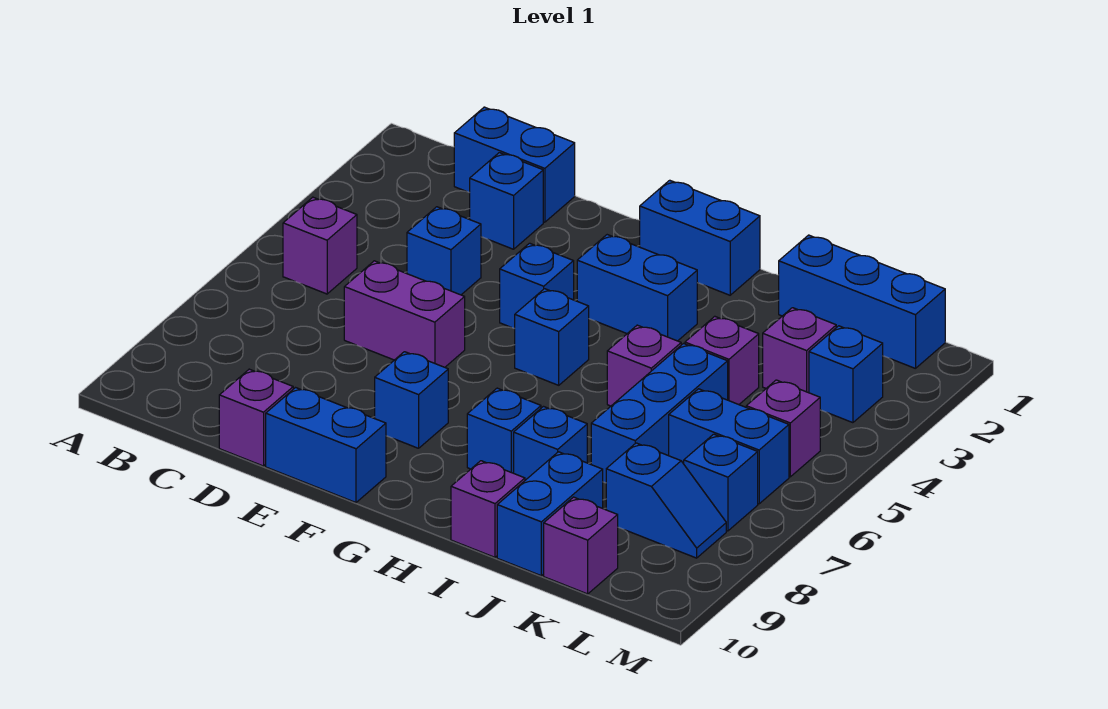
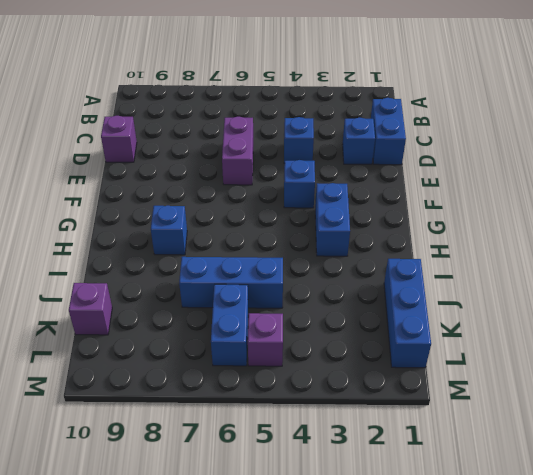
none -> purple 1x1 brick [283,197,357,294]
none -> blue 1x2 brick [266,388,386,502]
none -> blue 1x1 brick [375,352,448,448]

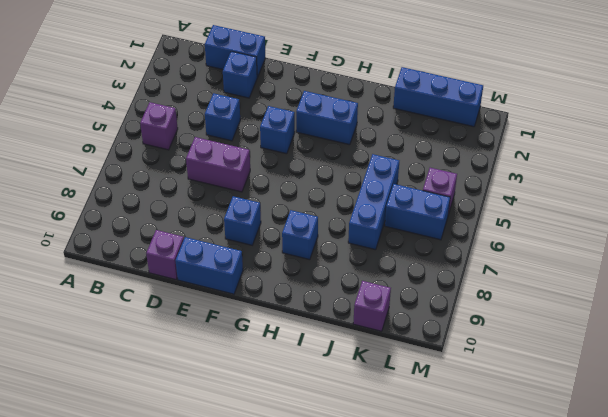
none -> blue 1x2 brick [640,180,760,295]
none -> blue 1x1 brick [515,289,589,385]
none -> purple 1x1 brick [607,325,681,406]

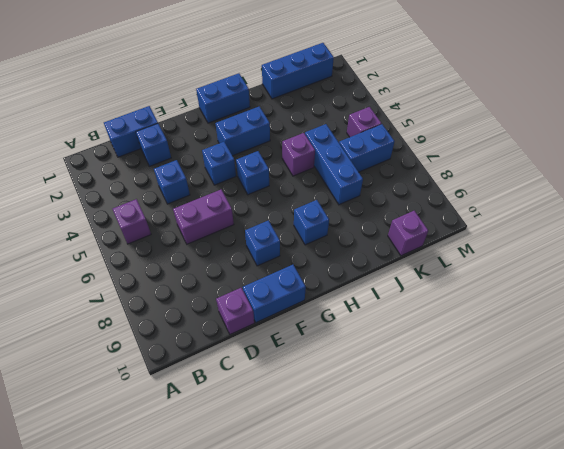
none -> blue 1x1 brick [514,407,587,480]
none -> purple 1x1 brick [451,461,525,557]
none -> purple 1x1 brick [685,316,759,405]

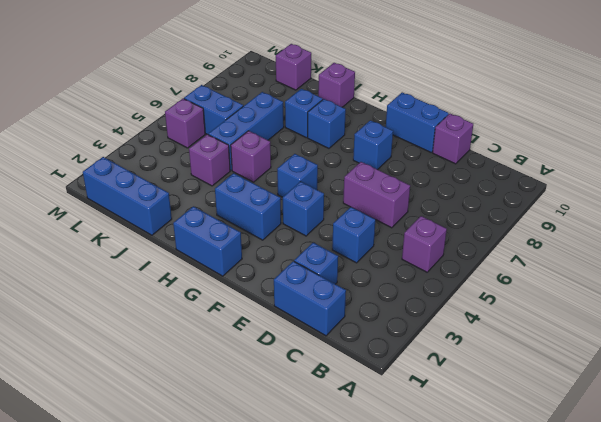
none -> blue 1x2 brick [497,452,603,576]
none -> purple 1x1 brick [763,308,836,393]
none -> blue 1x2 slope [606,443,726,558]

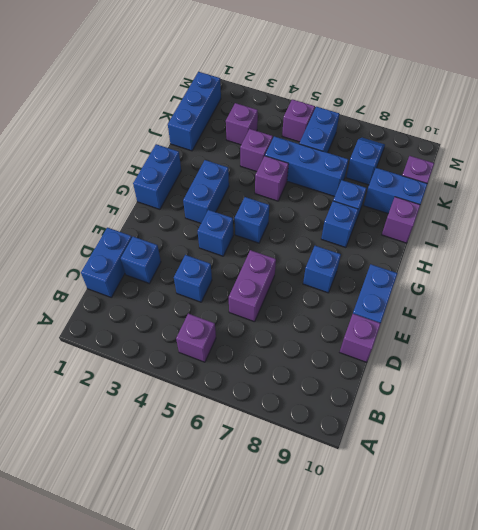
none -> blue 1x1 brick [809,326,883,423]
none -> blue 1x1 brick [684,434,758,531]

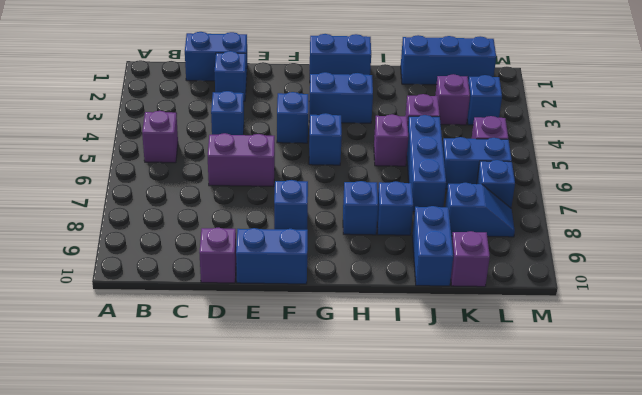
none -> purple 1x1 brick [451,461,525,557]

